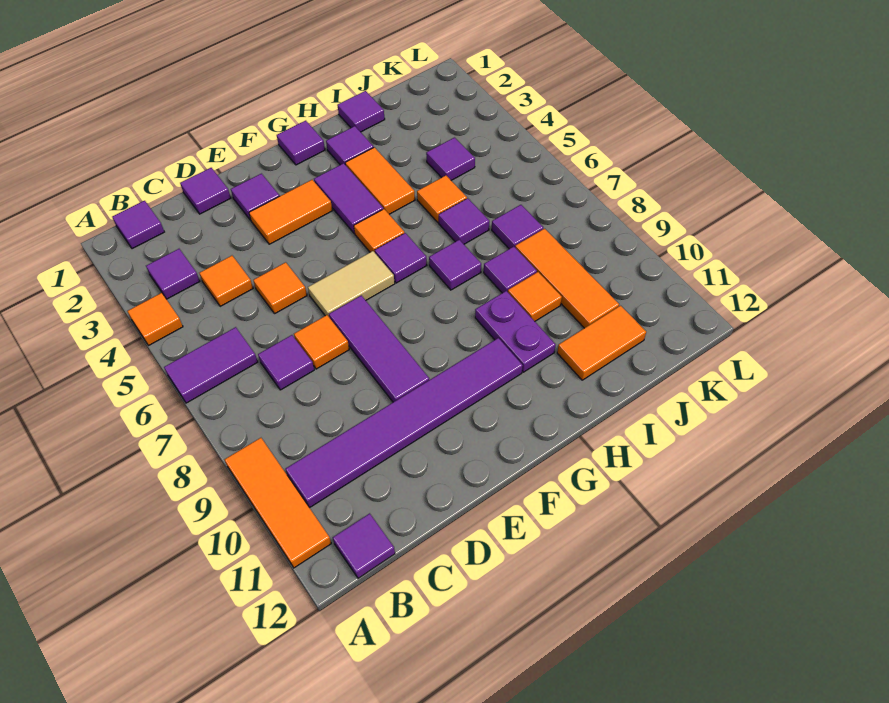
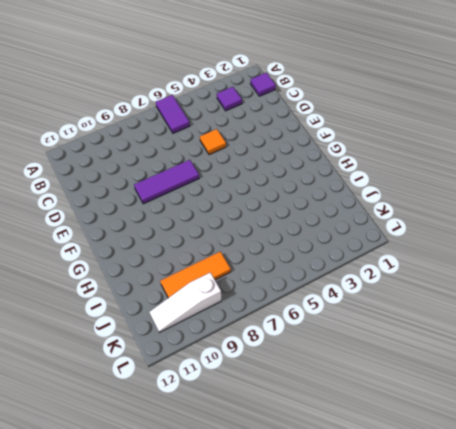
white 1x3 slope [149,273,221,333] -> none
none -> orange 1x1 tile [127,293,183,346]
none -> orange 1x3 tile [224,438,331,568]
none -> purple 1x6 tile [286,338,523,508]
none -> purple 1x1 tile [333,513,395,578]

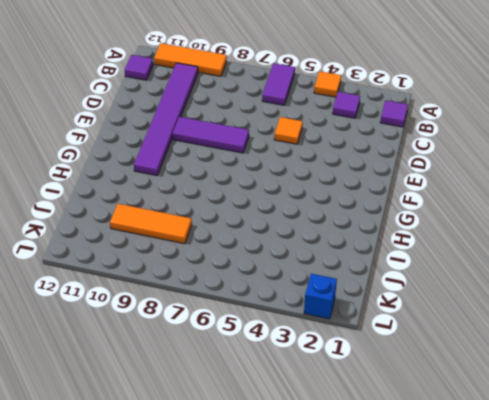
blue 1x1 brick [304,274,337,319] -> none
none -> orange 1x1 tile [200,256,253,306]
none -> purple 1x1 tile [258,335,314,390]
none -> purple 1x1 tile [180,168,231,214]
none -> orange 1x1 tile [294,315,349,369]

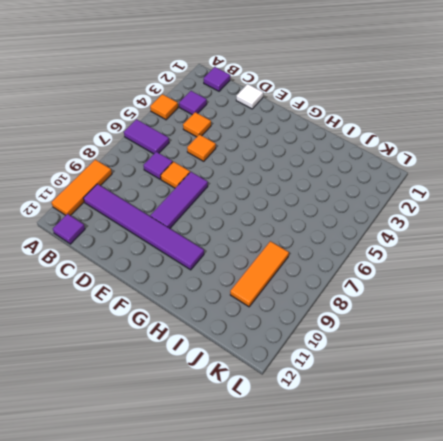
white 1x1 tile [236,84,263,109] -> purple 1x1 tile [180,168,231,214]
none -> purple 1x1 tile [231,174,279,220]
none -> orange 1x2 tile [249,180,332,244]
none -> tan 1x2 tile [308,251,395,316]
none -> purple 1x1 tile [277,121,325,165]

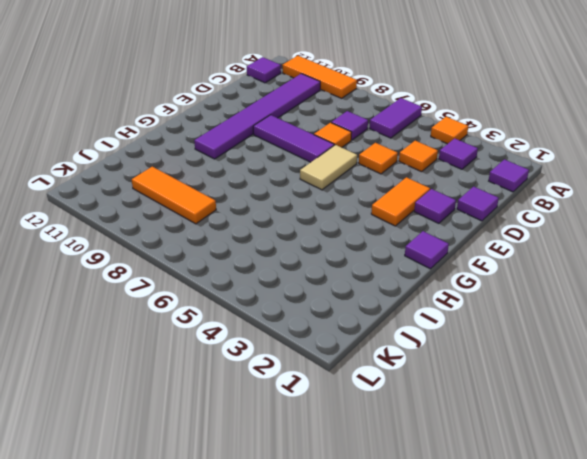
none -> purple 1x2 tile [314,163,383,233]
none -> orange 1x1 tile [354,209,404,252]
none -> purple 1x1 tile [375,233,427,283]
none -> purple 1x1 tile [326,126,374,165]

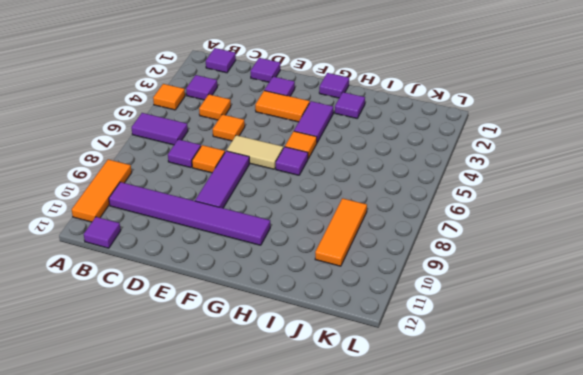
none -> orange 1x2 tile [345,147,415,214]
none -> purple 1x1 tile [429,240,481,290]
none -> purple 1x2 plate [475,291,556,372]
none -> purple 1x1 tile [337,91,385,132]

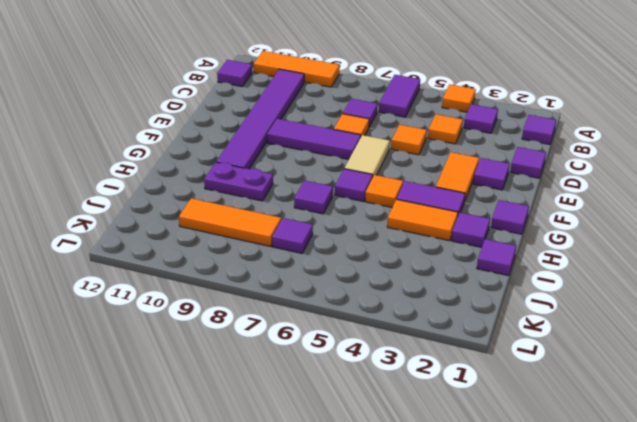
none -> orange 1x1 tile [417,176,467,222]
none -> purple 1x1 tile [439,198,489,244]
none -> purple 1x1 tile [484,247,537,293]
none -> orange 1x1 tile [508,272,562,321]

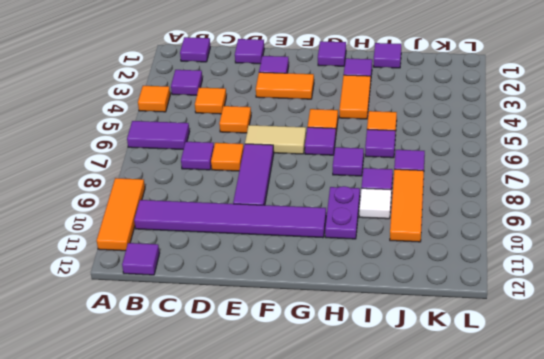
white 1x1 tile [359,188,391,219] -> orange 1x1 tile [508,272,562,321]
none -> purple 1x2 tile [314,163,383,233]
none -> orange 1x2 tile [557,306,646,380]
none -> purple 1x1 tile [426,138,475,180]

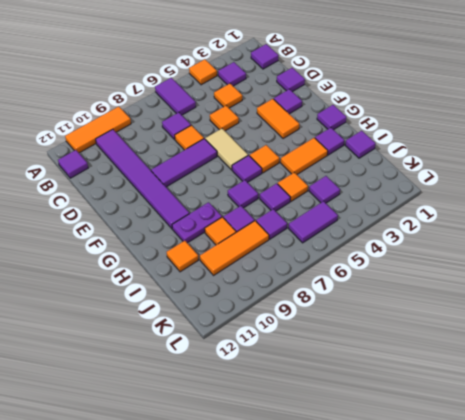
orange 1x1 tile [167,241,198,272] -> orange 1x2 tile [557,306,646,380]
purple 1x2 tile [289,201,338,243] -> purple 1x2 tile moved to [314,163,383,233]

